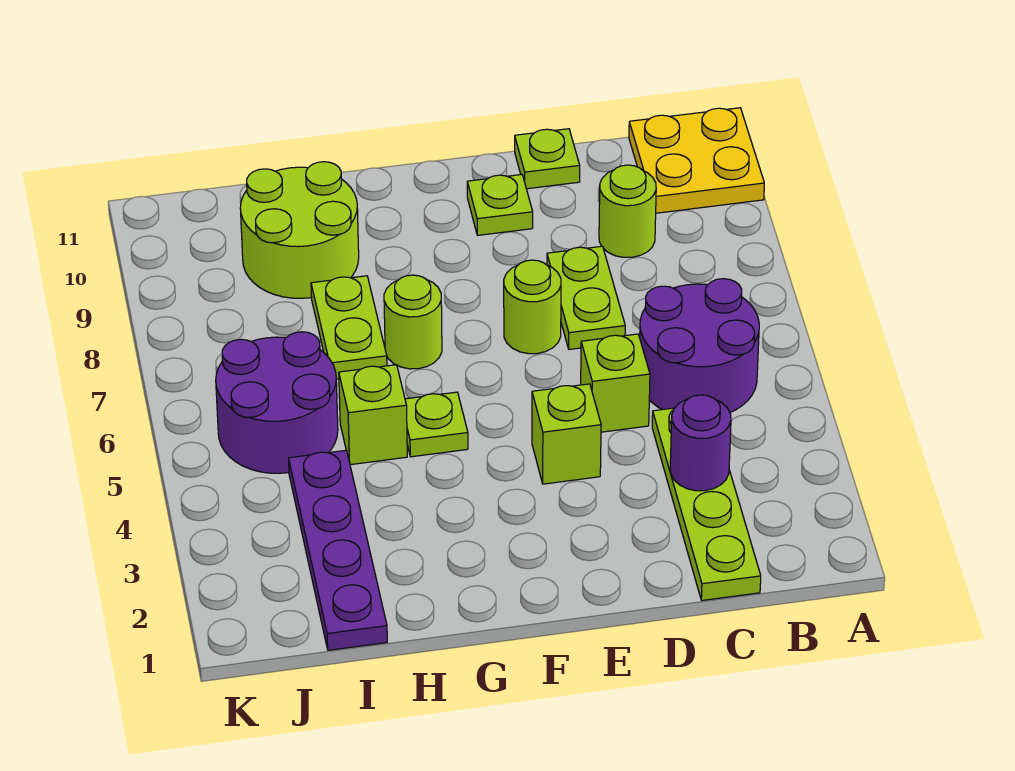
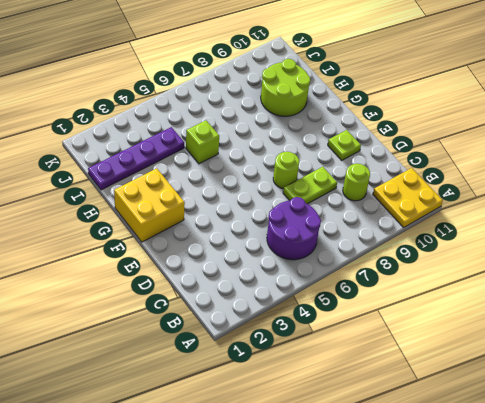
yellow 2x2 brick [114,168,185,242] -> none
none -> lime 1x4 plate [652,408,761,600]
none -> lime 1x1 brick [581,334,650,432]
none -> lime 1x1 plate [515,129,580,189]

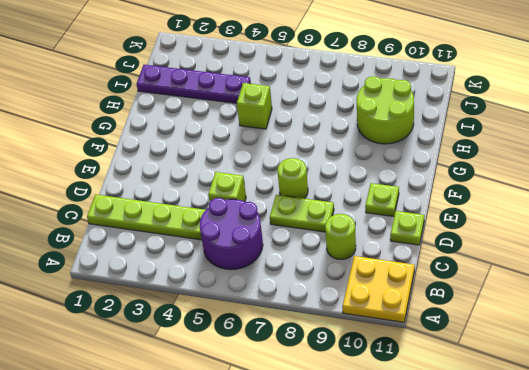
none -> lime 1x1 brick [532,384,601,484]
none -> lime 1x1 plate [405,392,468,457]
none -> lime 1x1 round brick [384,275,442,369]

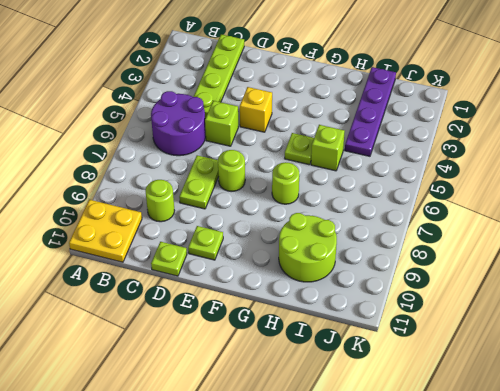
yellow 1x1 brick [240,87,272,132] -> lime 1x1 brick [532,384,601,484]
none -> lime 1x2 plate [311,276,387,379]
none -> purple 2x2 round brick [216,332,338,473]
none -> purple 1x1 round brick [670,395,731,491]

